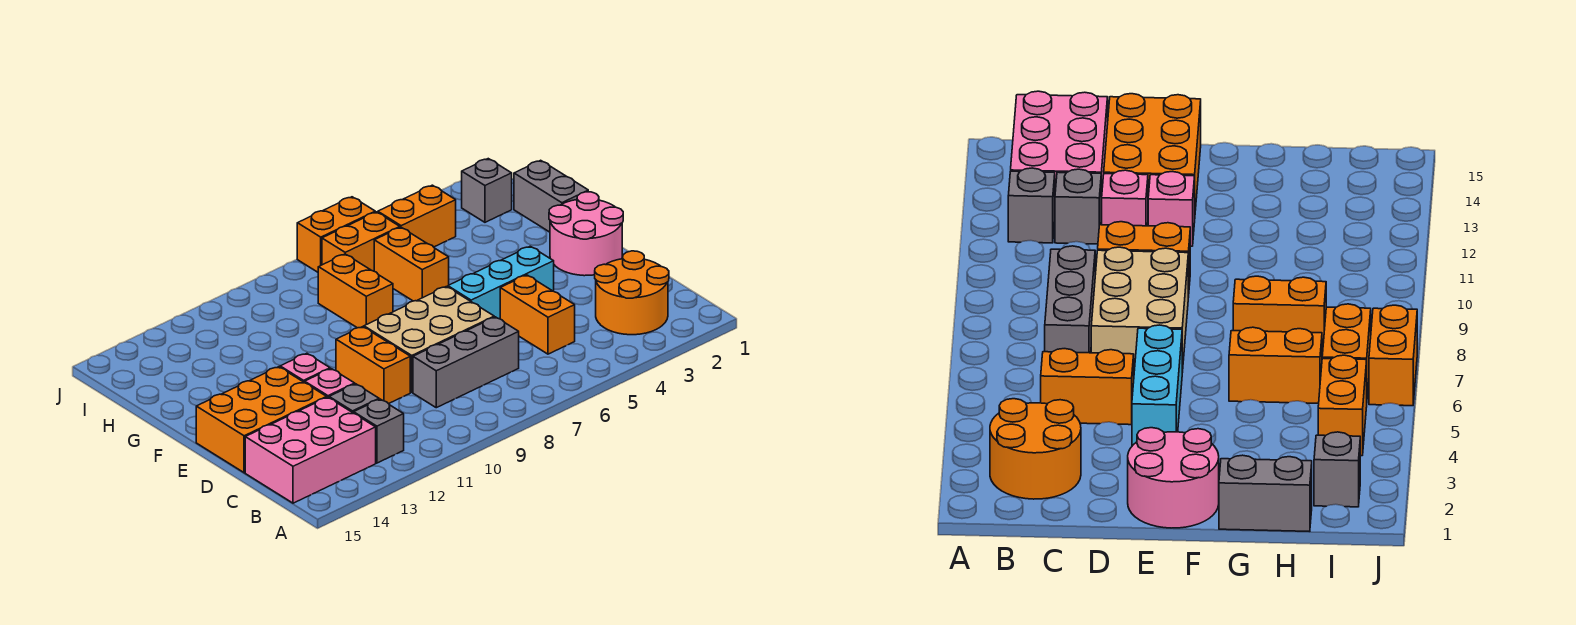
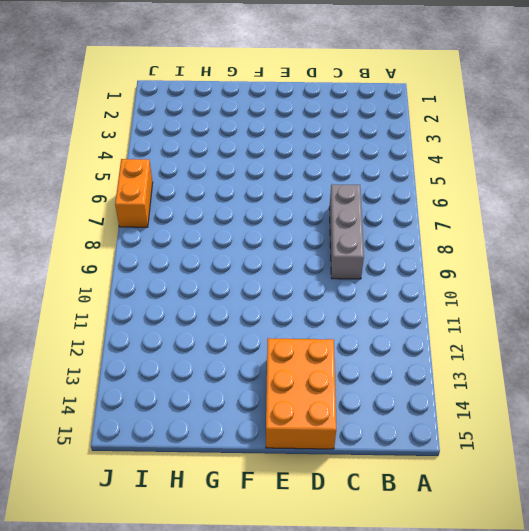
none -> orange 2x2 round brick [595,251,669,335]
none -> grey 1x1 brick [354,399,404,463]
none -> pink 2x3 brick [245,397,376,503]

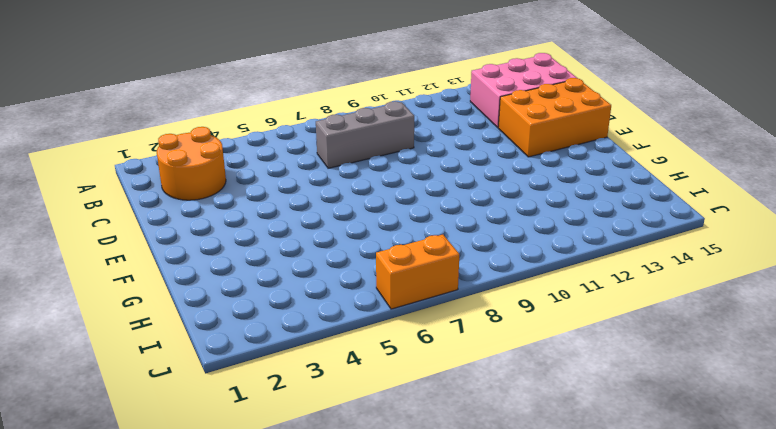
none -> grey 1x1 brick [354,399,404,463]
none -> orange 1x2 brick [500,275,575,354]
none -> grey 1x1 brick [329,384,379,413]

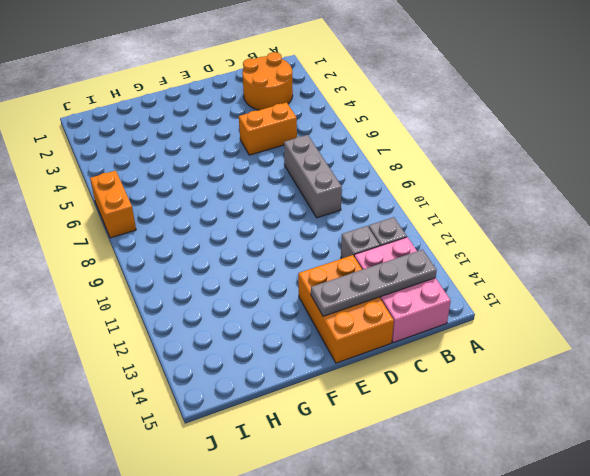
grey 1x4 plate [311,250,437,316] -> none
none -> tan 2x3 brick [364,287,494,392]
none -> orange 1x2 brick [336,327,410,404]
none -> pink 1x1 brick [305,369,355,398]

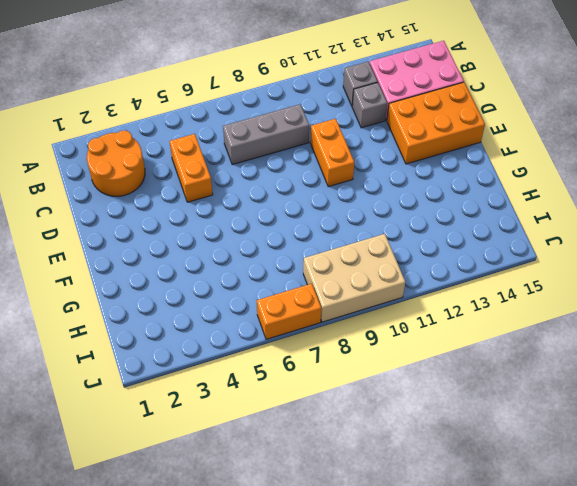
tan 2x3 brick [303,234,405,322] -> tan 2x3 brick moved to [364,287,494,392]
none -> pink 1x1 brick [305,369,355,398]
none -> pink 2x2 round brick [549,192,623,276]
none -> cyan 1x3 brick [448,246,554,319]

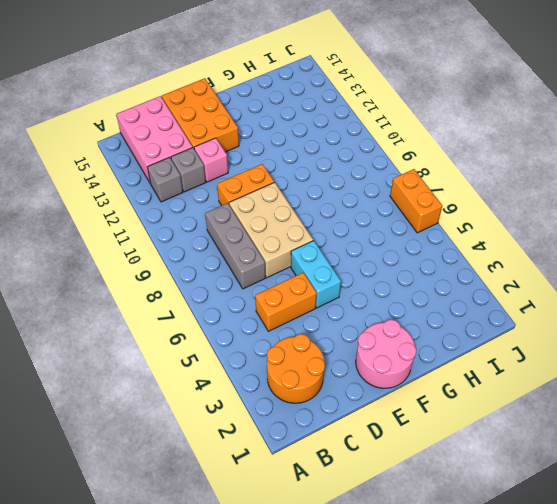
cyan 1x2 brick [291,241,341,308] -> cyan 1x3 brick [448,246,554,319]
none -> pink 1x1 brick [280,353,330,382]
none -> grey 1x2 brick [514,160,588,232]
none -> orange 1x2 brick [374,227,449,301]

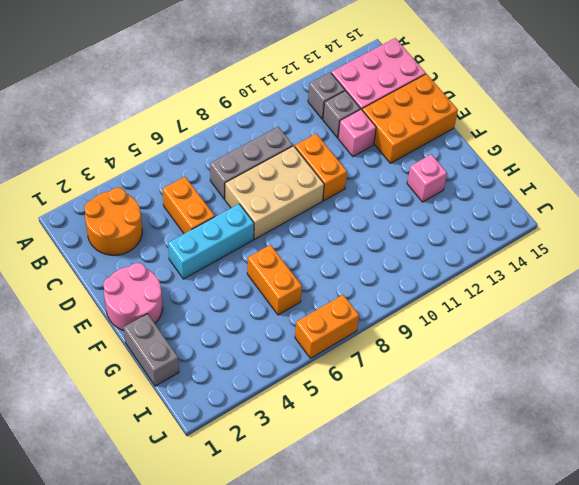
pink 1x1 brick [407,154,447,202] -> pink 1x1 brick moved to [280,353,330,382]
none -> orange 1x2 brick [318,254,393,328]
none -> grey 1x1 brick [462,159,512,222]
none -> orange 1x2 brick [378,185,456,247]

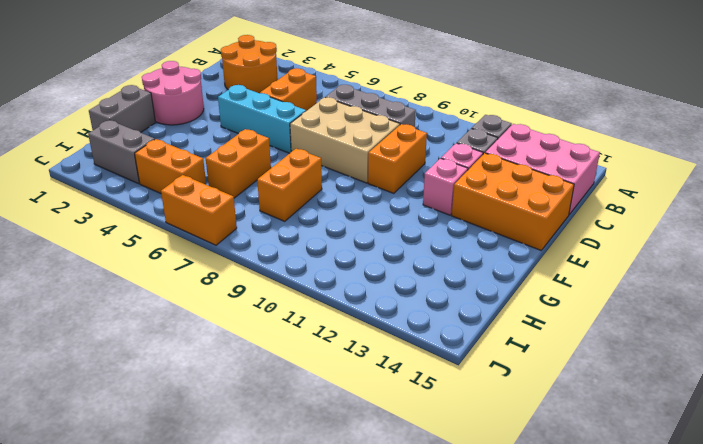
grey 1x2 brick [88,120,155,184] -> grey 1x1 brick [462,159,512,222]
none -> orange 1x2 brick [322,212,400,271]

